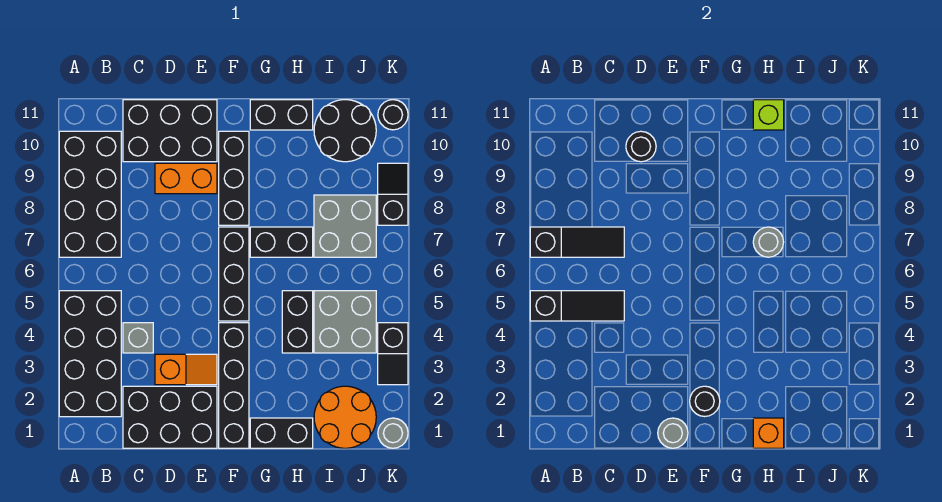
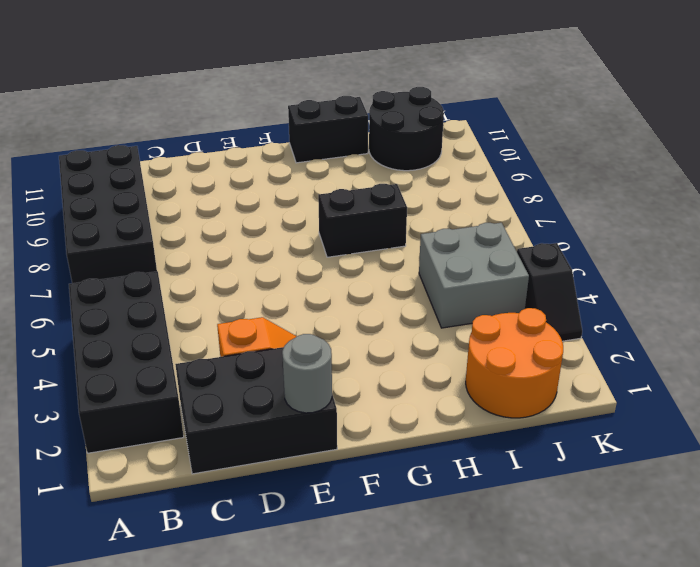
none -> grey 1x1 brick [123,323,153,353]
none -> black 2x3 brick [123,100,217,162]
none -> orange 1x2 brick [155,163,217,194]
none -> black 1x4 brick [219,323,249,448]

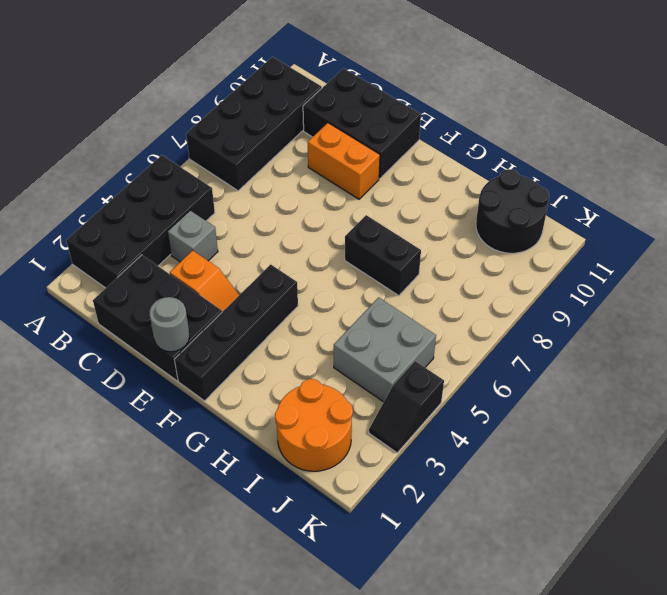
none -> black 1x3 brick [219,227,249,321]
none -> black 1x3 brick [219,131,249,225]
none -> black 1x2 brick [250,418,313,448]
none -> black 1x2 brick [250,100,313,130]

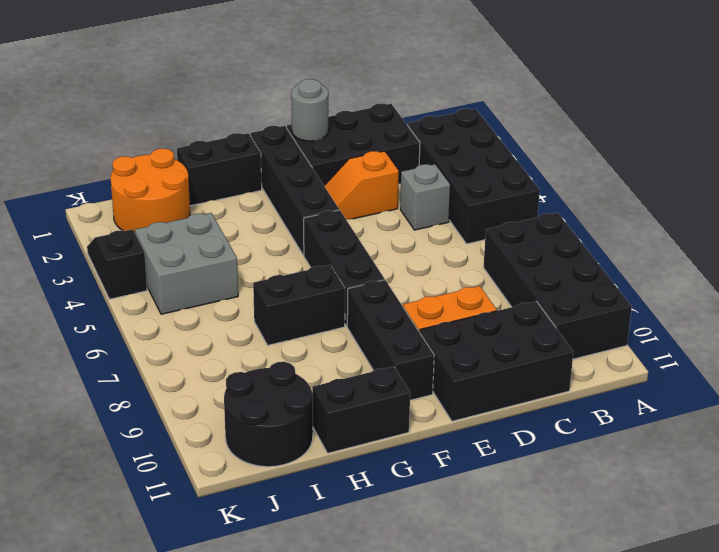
none -> black 1x2 brick [282,291,313,353]
none -> grey 2x2 brick [314,195,376,257]
none -> grey 1x1 round brick [378,418,408,448]
none -> black 1x2 slope [378,163,408,225]

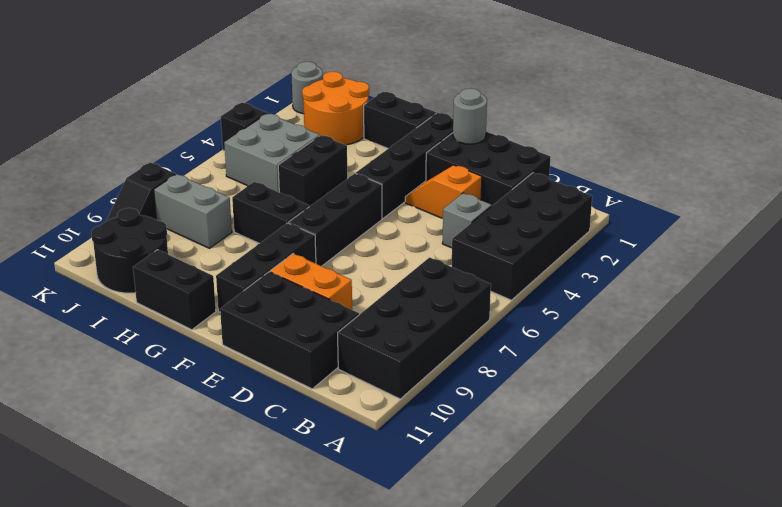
grey 1x2 brick [154,174,232,248] -> grey 2x2 brick [314,195,376,257]
none -> black 1x1 round brick [378,100,408,130]
none -> black 1x3 slope [530,291,624,321]
none -> black 1x3 slope [530,227,624,257]
none -> black 1x1 round brick [626,131,656,162]

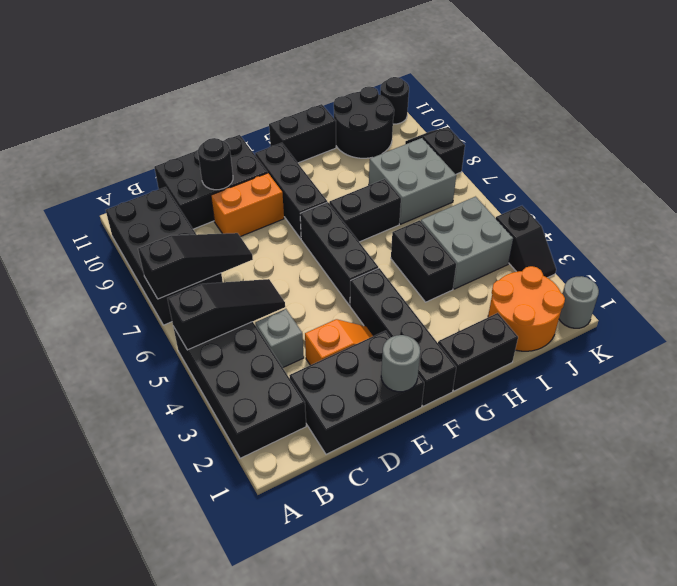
none -> black 1x1 round brick [690,386,720,417]
none -> orange 1x1 brick [753,418,784,448]
none -> grey 1x1 round brick [753,227,784,257]
none -> lime 1x1 brick [753,100,784,130]

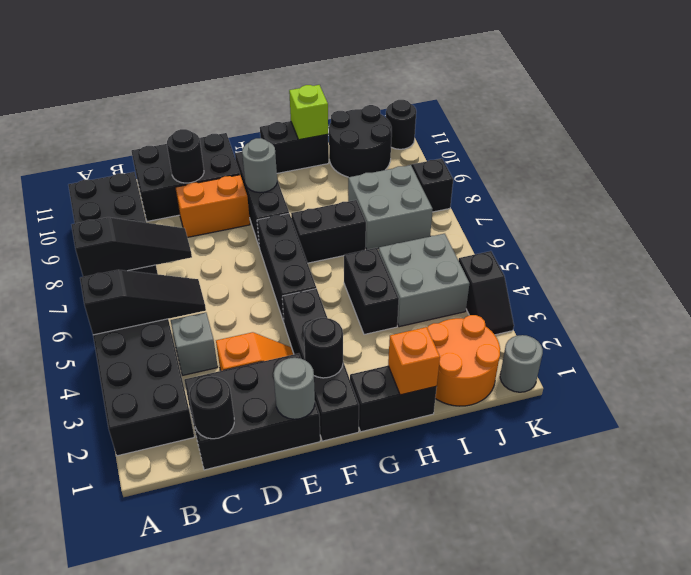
black 1x1 round brick [189,376,234,439] -> none
grey 1x1 round brick [242,138,277,193] -> grey 1x1 round brick moved to [753,227,784,257]

